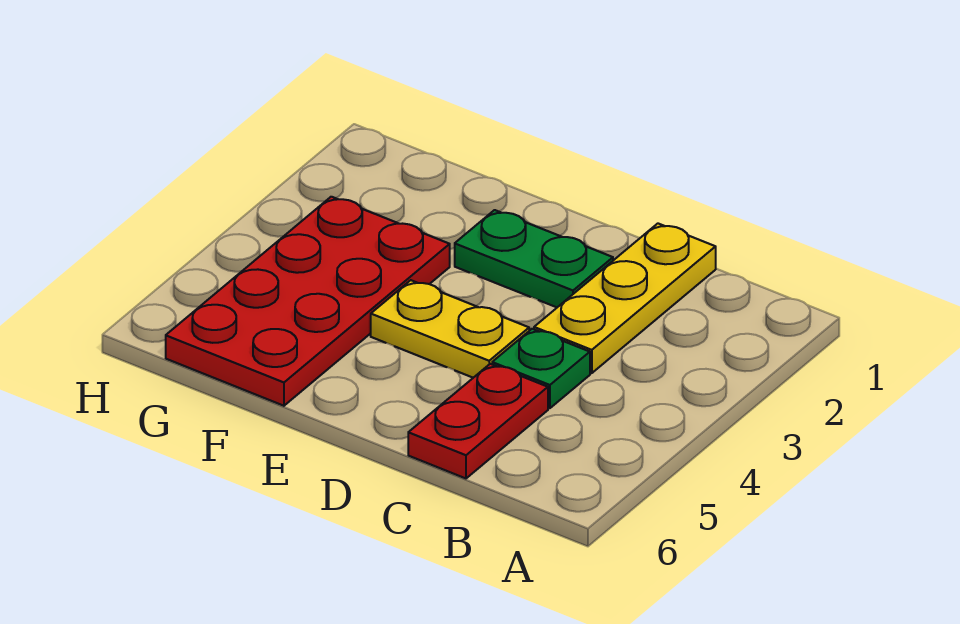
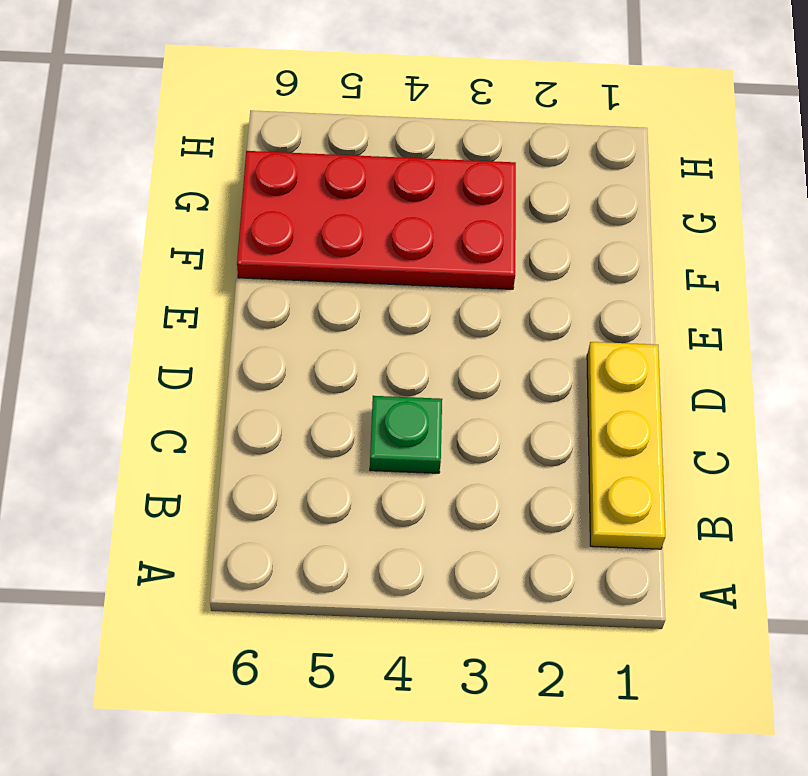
yellow 1x3 plate [587,342,665,549] -> yellow 1x3 plate turned to [534,224,716,373]
none -> red 1x2 plate [408,364,548,478]
none -> green 1x2 plate [455,210,613,307]

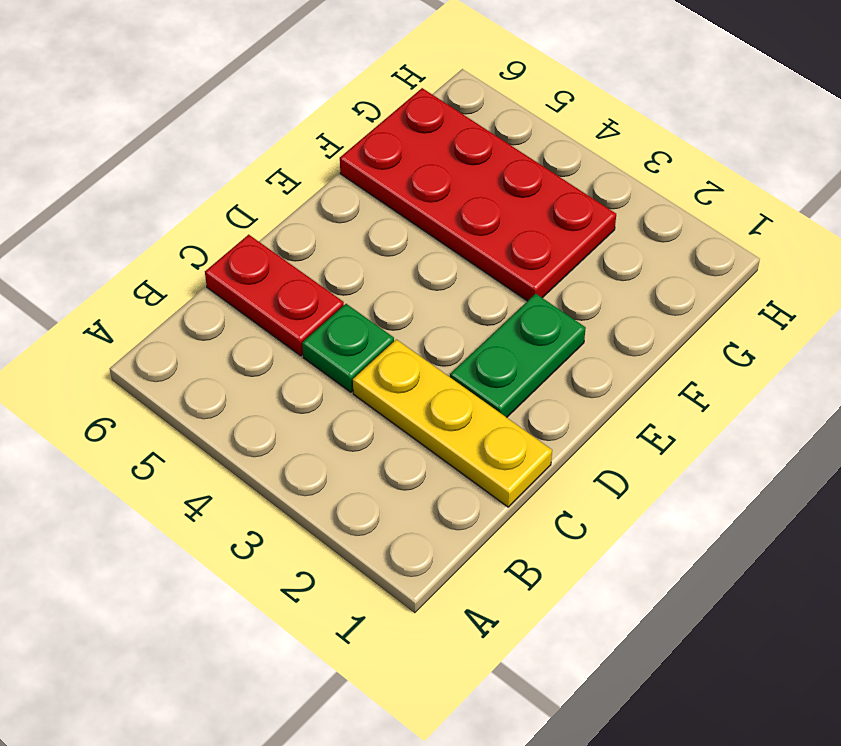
none -> yellow 1x2 plate [371,280,529,378]

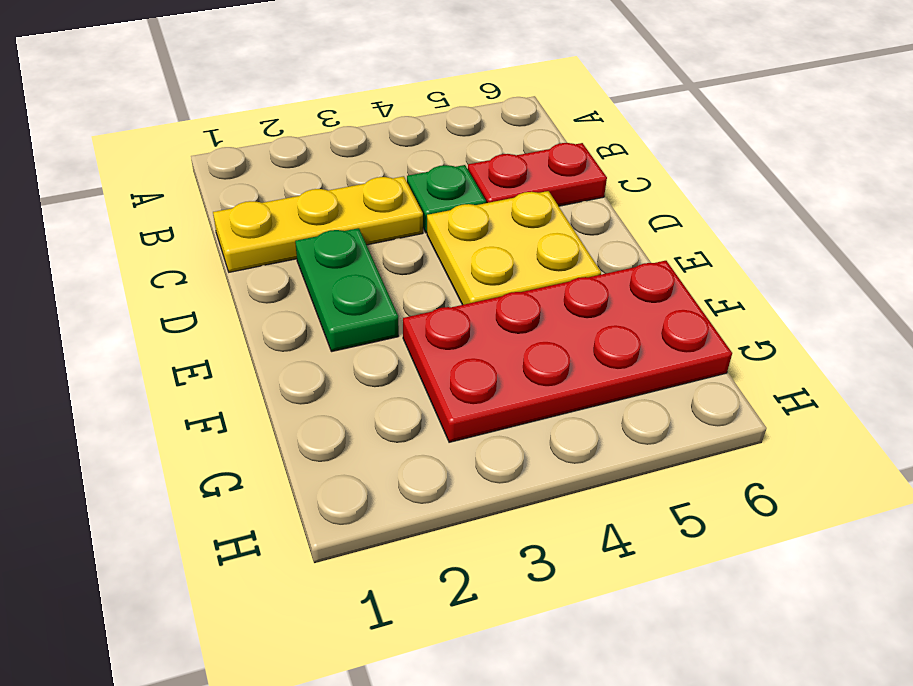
yellow 2x2 plate [427,191,601,305] -> yellow 1x2 plate [371,280,529,378]

